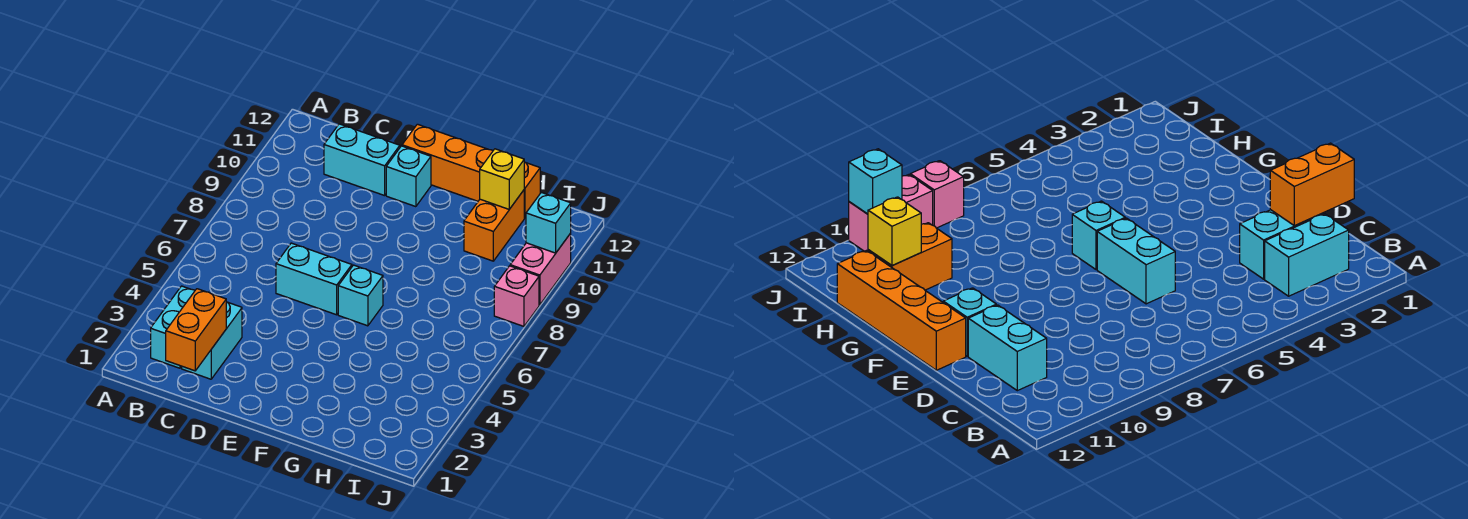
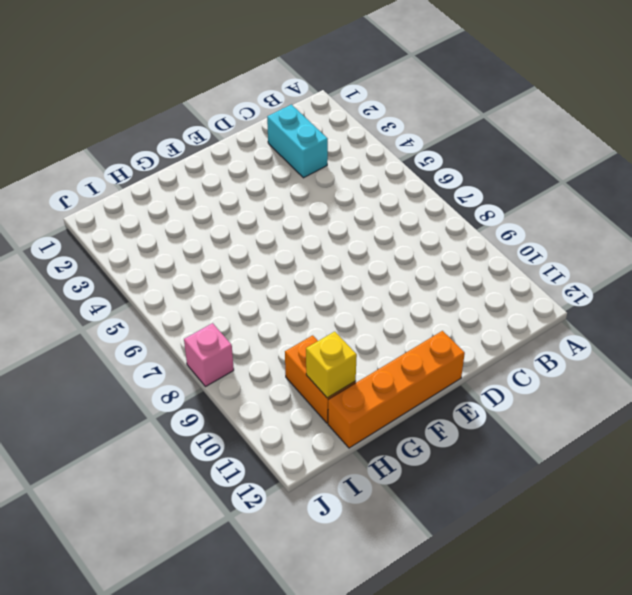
none -> cyan 1x2 brick [151,286,195,368]
none -> cyan 1x2 brick [324,124,400,196]
none -> cyan 1x2 brick [276,243,352,315]

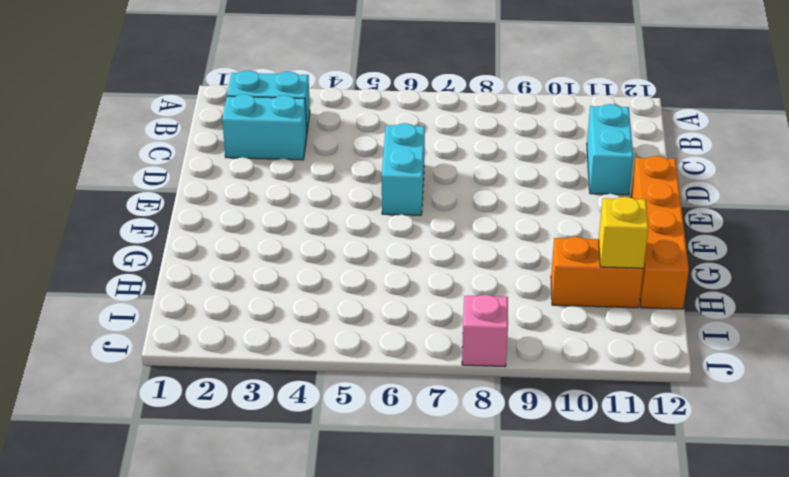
none -> cyan 1x1 brick [386,146,431,207]
none -> cyan 1x1 brick [338,265,383,326]
none -> pink 1x2 brick [510,233,571,305]

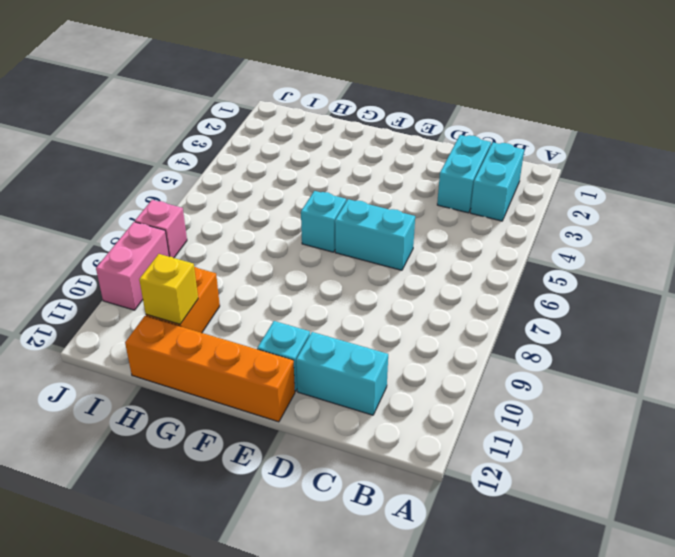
none -> orange 1x2 brick [166,289,226,371]
none -> cyan 1x1 brick [526,192,571,253]

